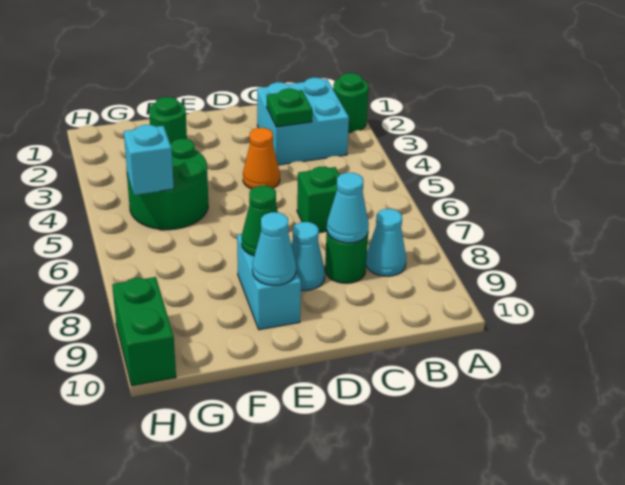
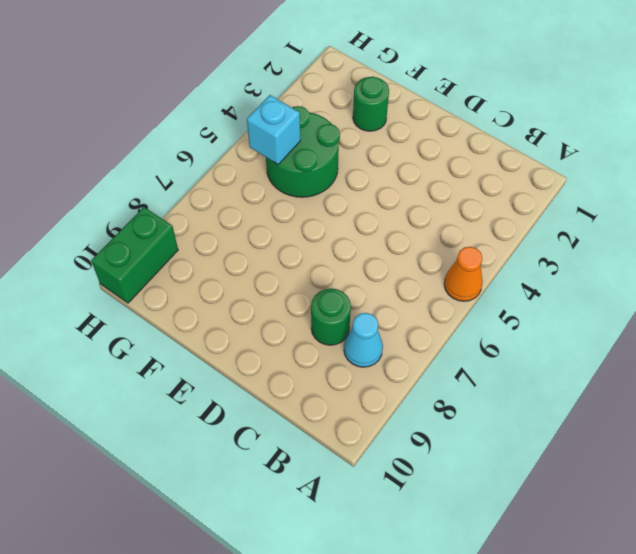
orange 1x1 cone [444,247,483,301] -> orange 1x1 cone moved to [243,128,280,189]
none -> green 1x1 round brick [333,73,369,132]
none -> cyan 2x2 brick [257,78,349,165]
none -> green 1x1 brick [297,167,340,233]

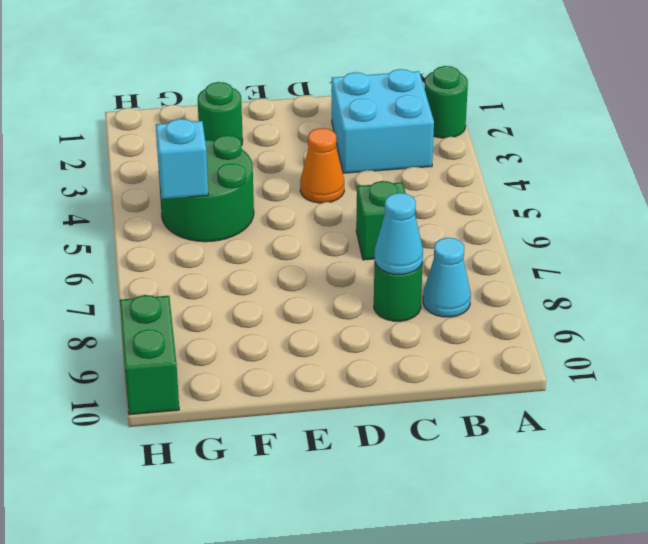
none -> cyan 1x1 cone [291,222,325,291]
none -> cyan 1x2 brick [237,234,301,330]
none -> green 1x1 plate [267,89,312,127]

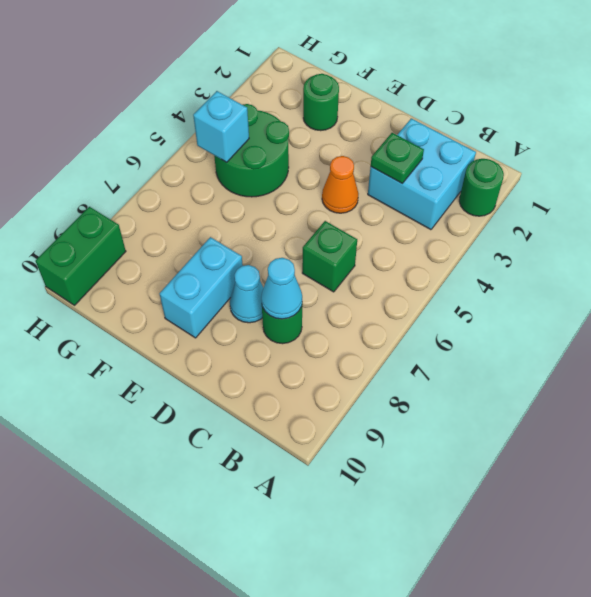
none -> cyan 1x1 cone [366,209,406,276]
none -> green 1x1 cone [242,186,278,256]
none -> cyan 1x1 cone [252,212,296,285]

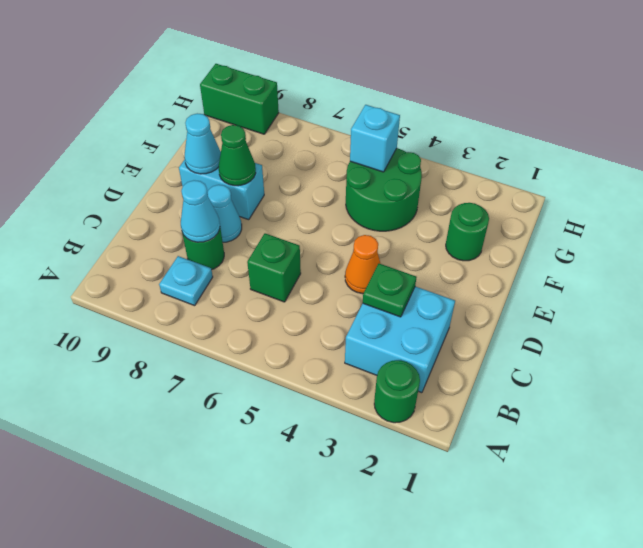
cyan 1x1 plate [159,256,213,306] -> cyan 1x1 cone [366,209,406,276]

